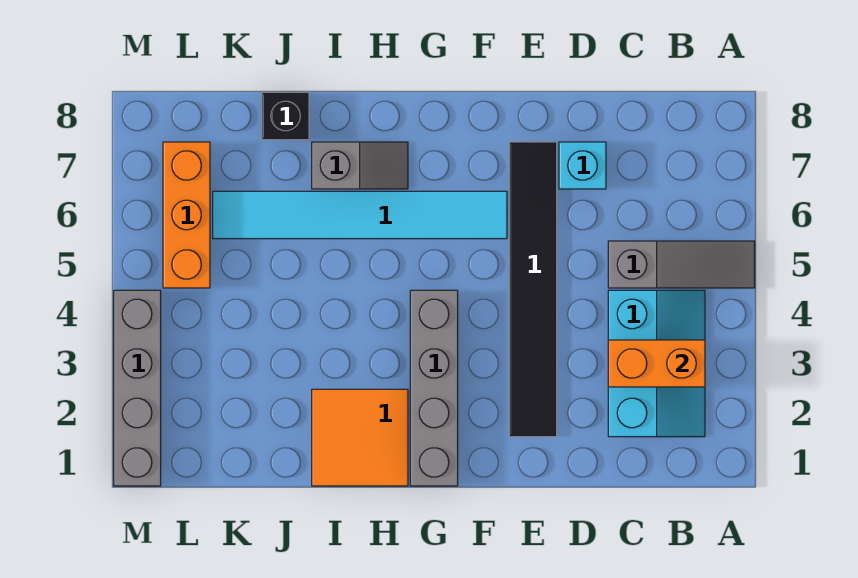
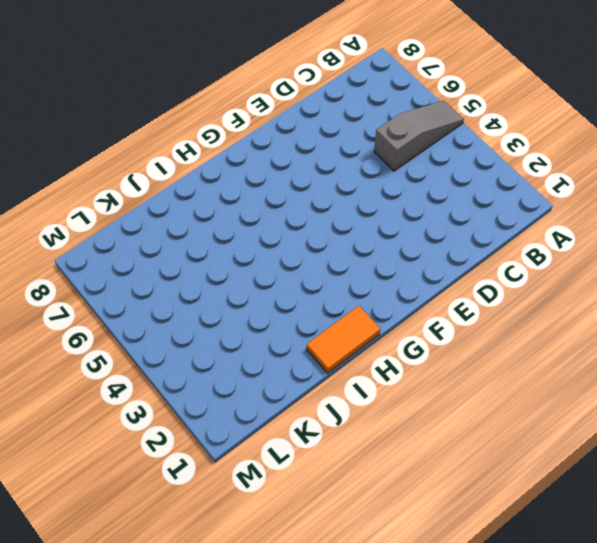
orange 1x2 tile [306,306,381,373] -> orange 2x2 tile [312,389,408,486]
none -> cyan 2x3 slope [608,290,705,437]
none -> cyan 1x1 brick [559,142,606,189]
none -> black 1x6 tile [509,142,557,437]

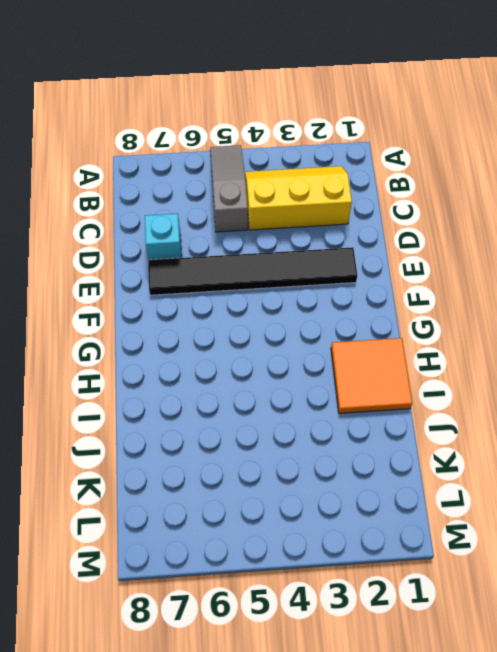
yellow 2x3 slope [245,166,352,230] -> cyan 2x3 slope [608,290,705,437]
none -> cyan 1x6 tile [213,191,507,239]
none -> grey 1x4 brick [410,290,458,486]
none -> grey 1x2 slope [312,142,408,189]

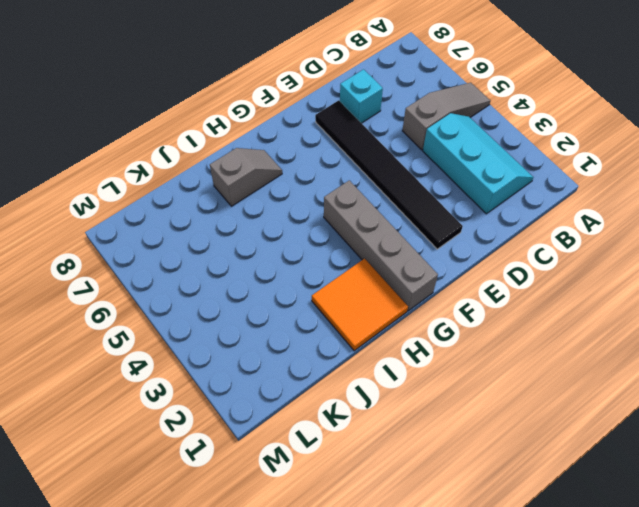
none -> cyan 1x6 tile [213,191,507,239]
none -> black 1x1 brick [262,92,309,140]
none -> orange 1x3 brick [163,142,210,288]

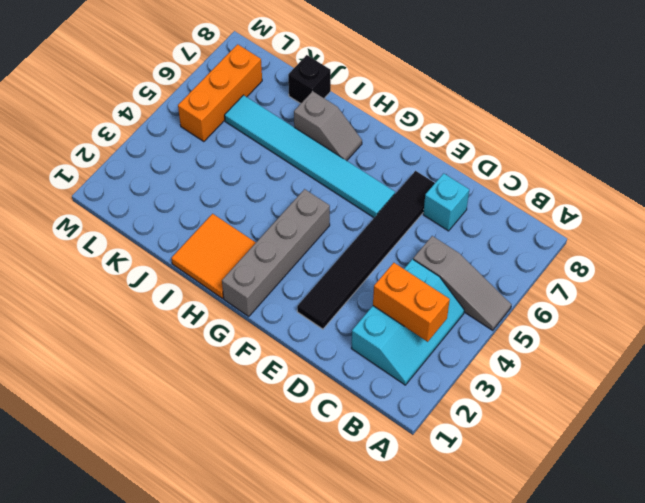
none -> grey 1x4 brick [114,290,161,486]

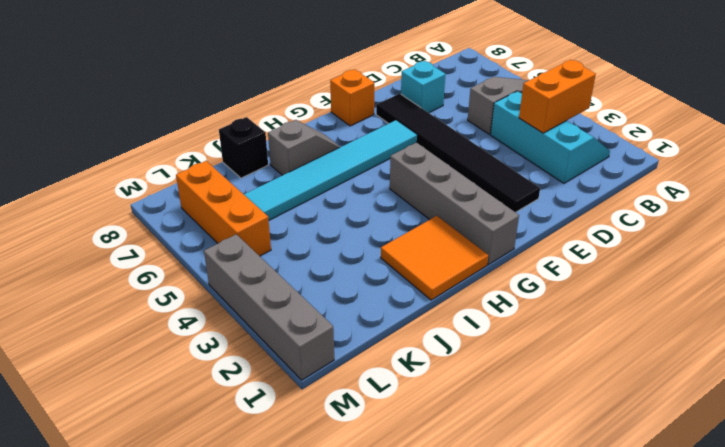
orange 1x1 brick [330,69,374,126] -> none

